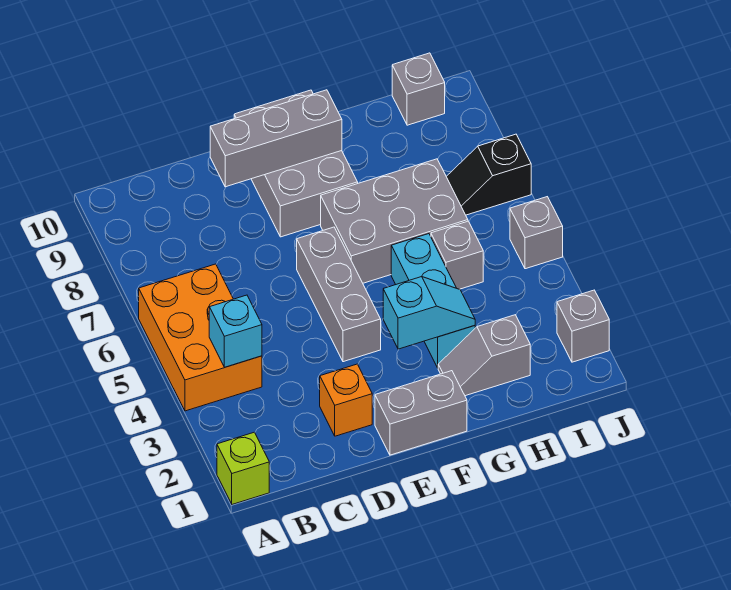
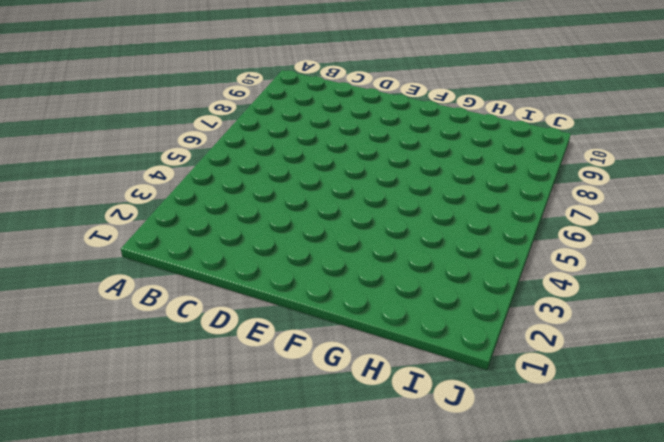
none -> lime 1x1 brick [217,432,269,504]
none -> orange 2x3 brick [139,264,262,411]
none -> orange 1x1 brick [320,364,372,436]

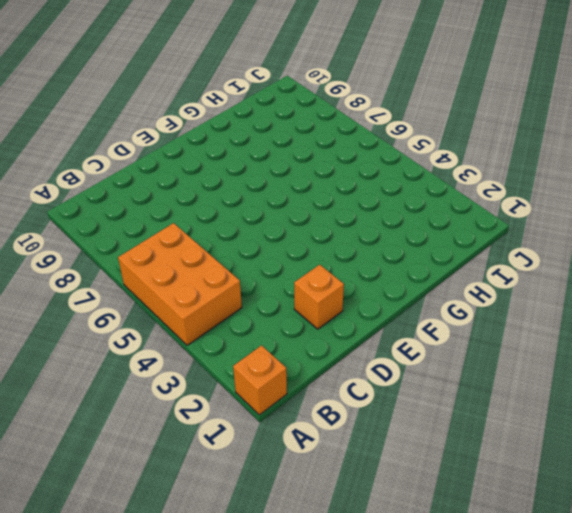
orange 1x1 brick [233,345,287,415] -> lime 1x1 brick [217,432,269,504]
none -> grey 1x2 brick [375,371,467,455]
none -> grey 1x3 brick [297,227,381,362]
none -> grey 2x3 brick [234,90,358,237]

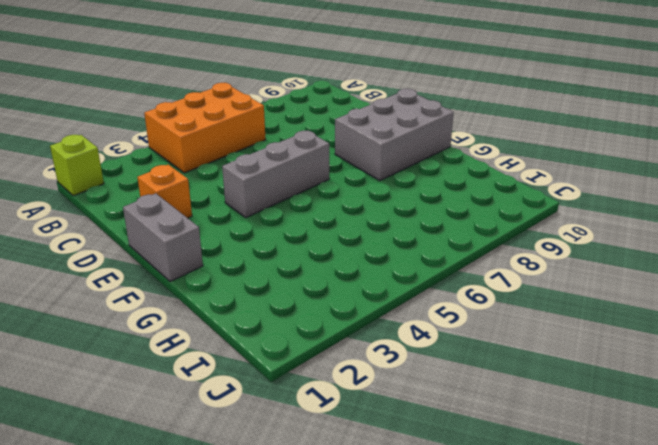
none -> grey 2x3 brick [321,159,468,283]
none -> grey 1x2 slope [438,315,530,396]
none -> cyan 1x3 brick [391,234,475,368]

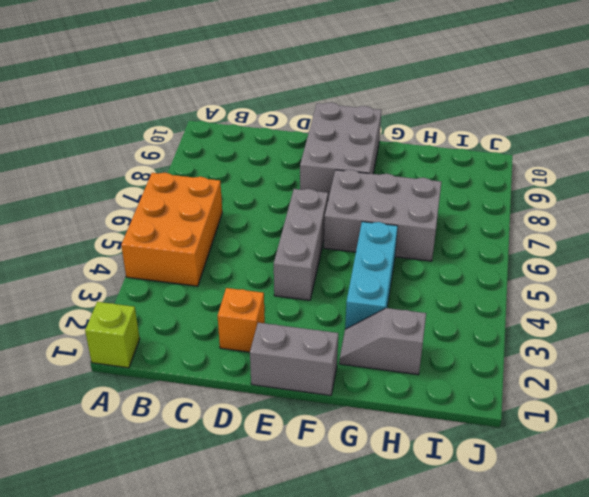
none -> grey 1x1 brick [431,221,483,289]
none -> black 1x2 slope [446,134,531,215]
none -> grey 1x1 brick [392,53,445,125]

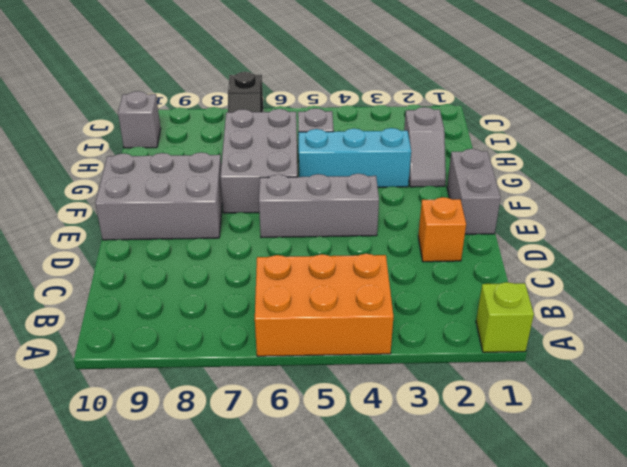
none -> grey 1x1 brick [557,290,609,362]
none -> grey 1x1 brick [510,197,563,269]
none -> cyan 1x1 brick [209,295,262,367]

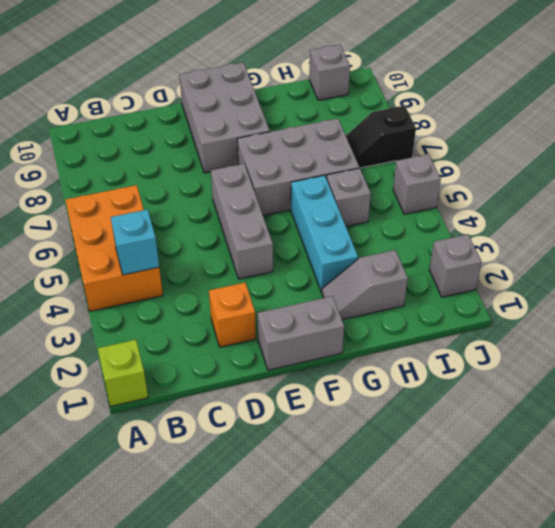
none -> grey 1x3 brick [210,90,342,187]
none -> cyan 1x2 slope [383,277,475,349]

